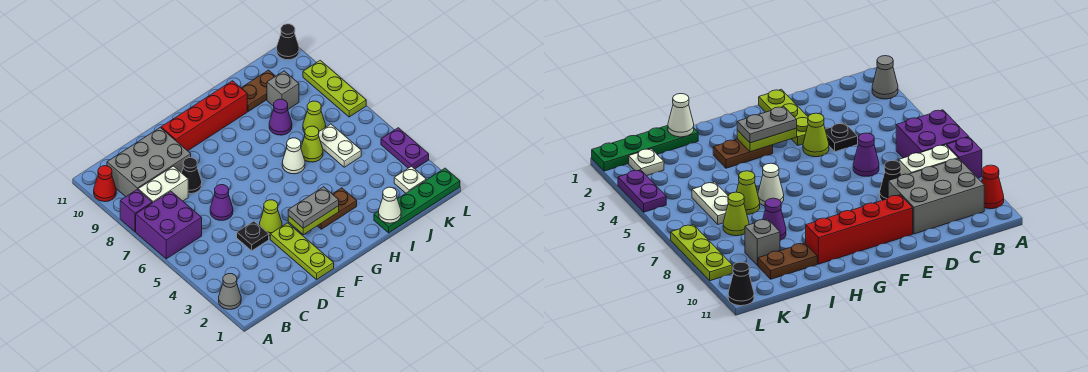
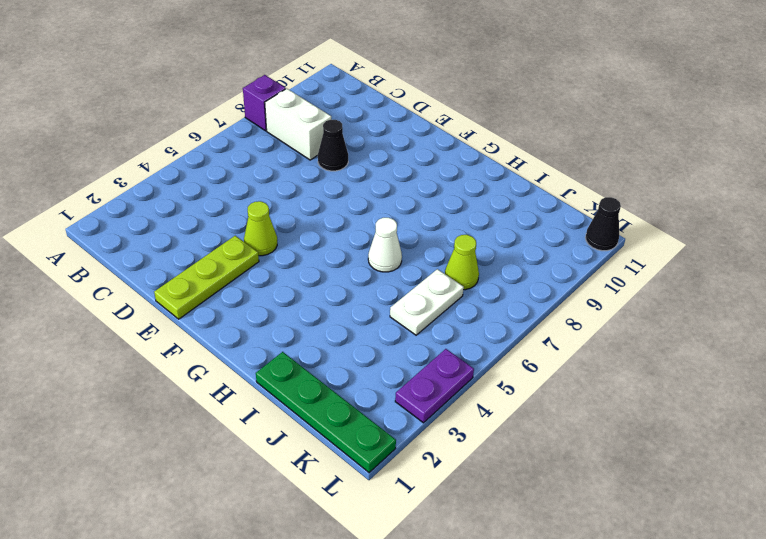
none -> grey 1x1 cone [219,274,241,309]
none -> purple 2x2 brick [136,191,202,259]
none -> red 1x1 cone [94,166,116,202]

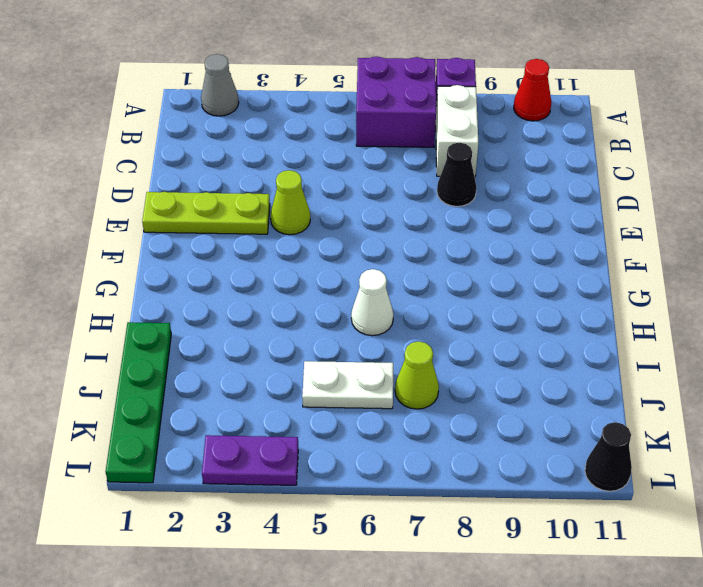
none -> grey 2x3 brick [107,127,191,197]
none -> black 1x1 plate [237,221,269,251]
none -> purple 1x1 cone [210,185,233,221]

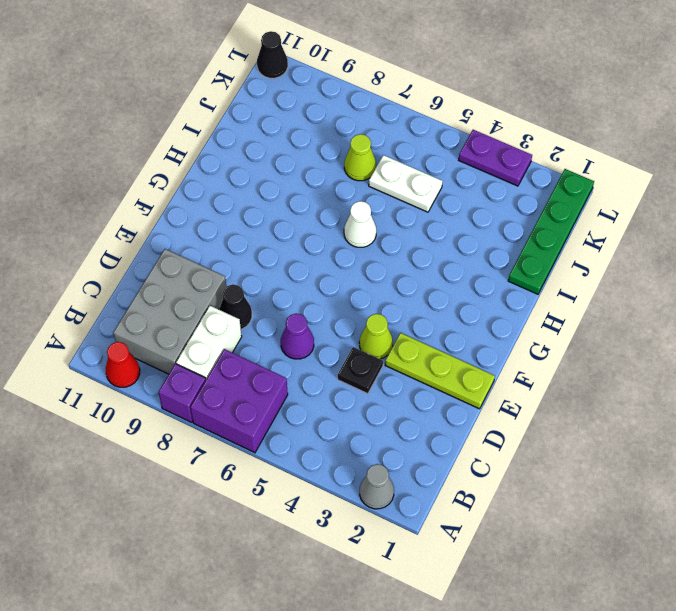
none -> red 1x4 brick [161,81,247,151]
none -> brown 1x2 plate [318,188,357,229]
none -> lime 1x1 cone [301,126,323,162]

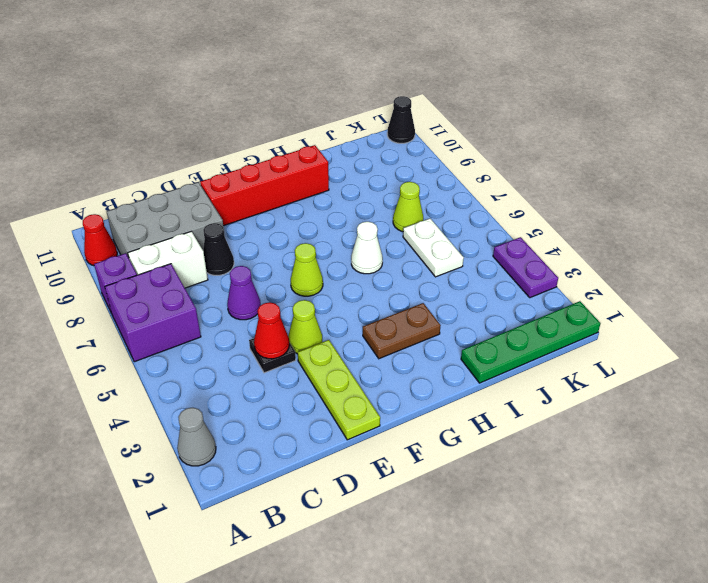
red 1x1 cone [254,302,289,359] -> none
lime 1x1 cone [291,243,323,296] -> lime 1x1 cone moved to [301,126,323,162]
none -> purple 1x1 cone [269,99,292,135]
none -> brown 1x2 plate [241,70,275,111]
none -> grey 1x1 brick [267,71,299,109]

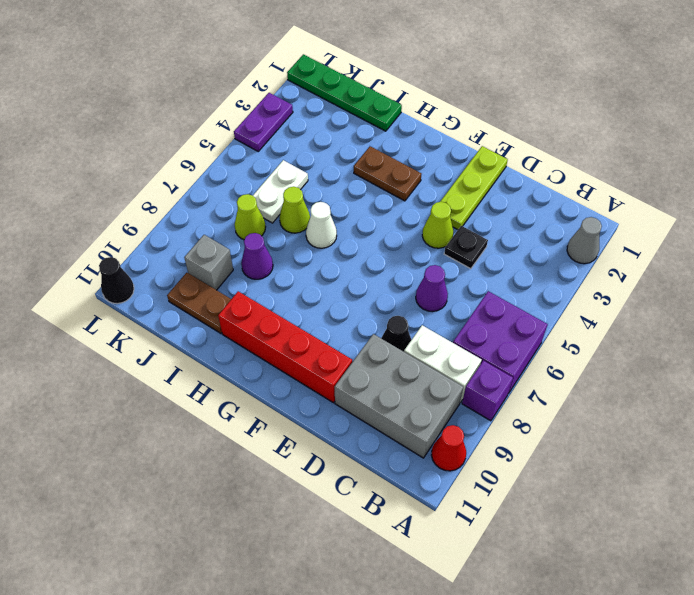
none -> white 1x1 plate [394,166,426,193]
none -> lime 1x3 plate [303,60,366,117]
none -> lime 1x2 plate [288,206,339,235]

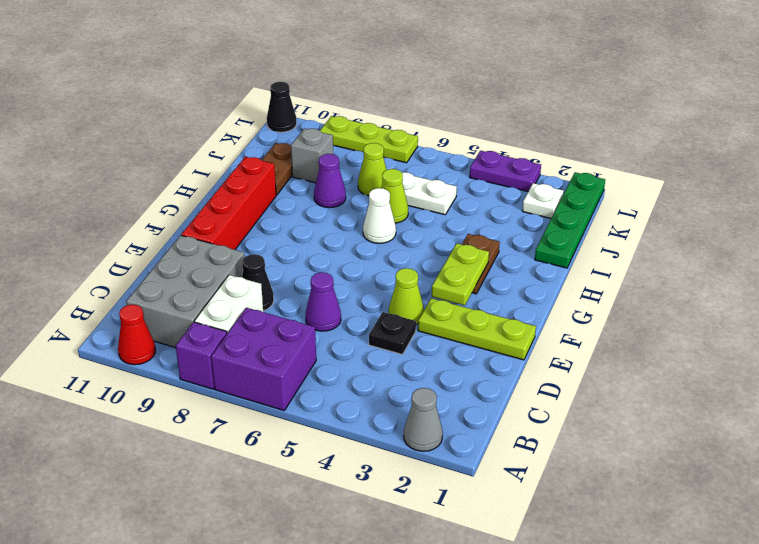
none -> white 1x1 cone [379,187,401,223]
none -> grey 1x2 plate [288,187,339,228]

